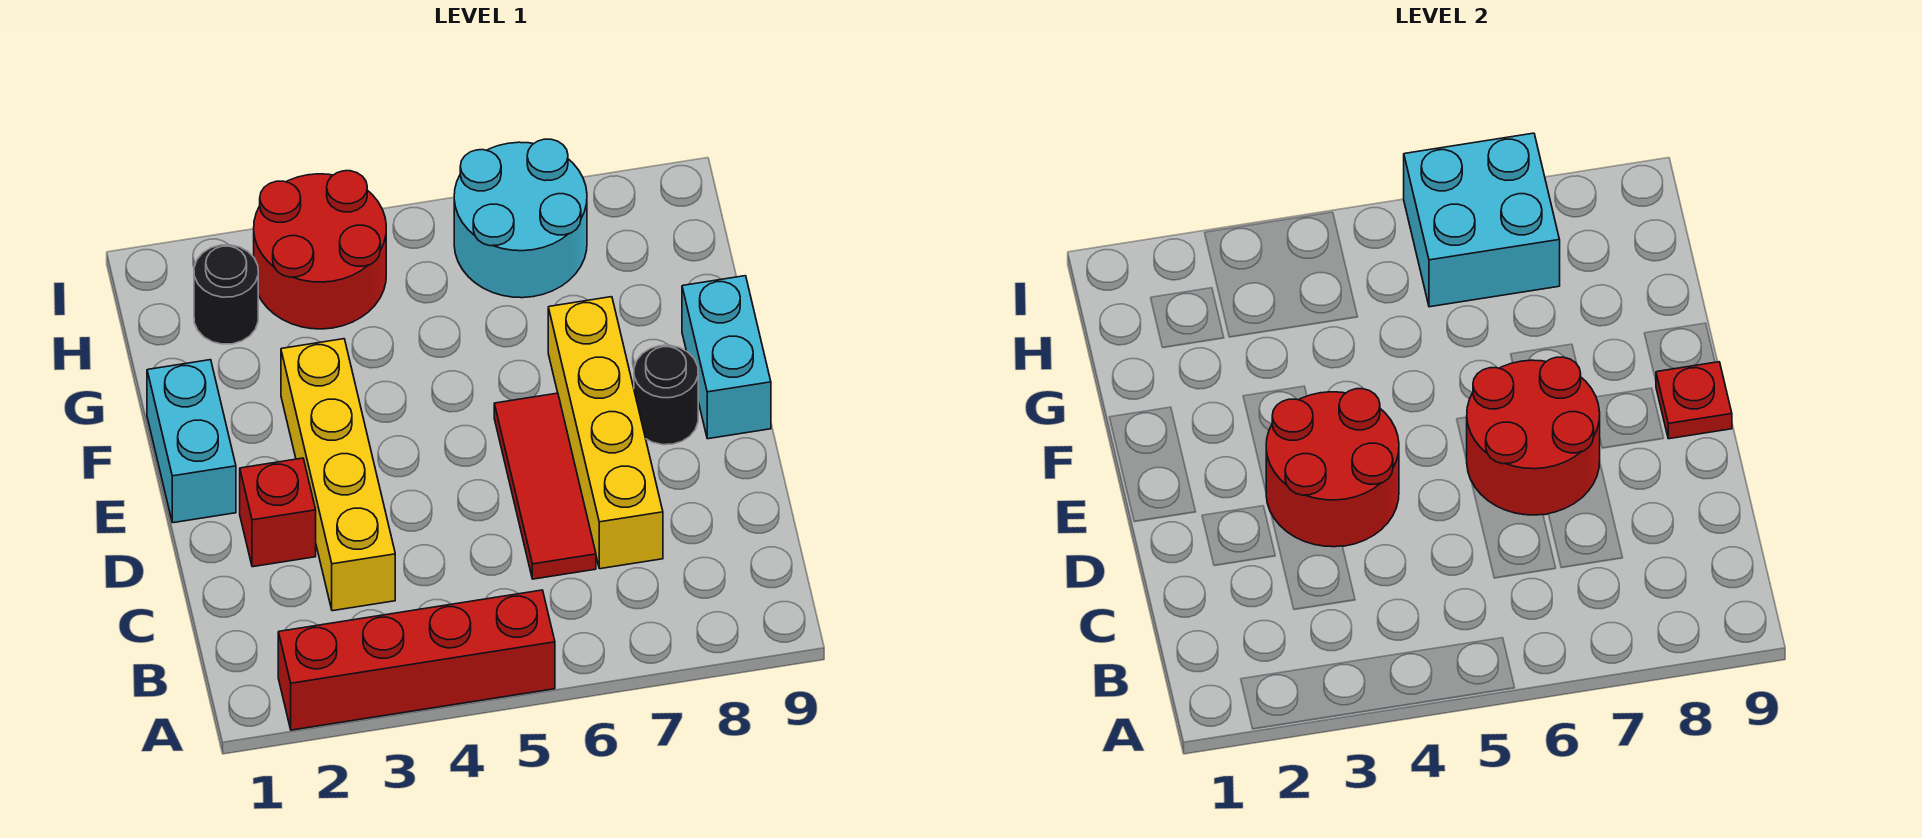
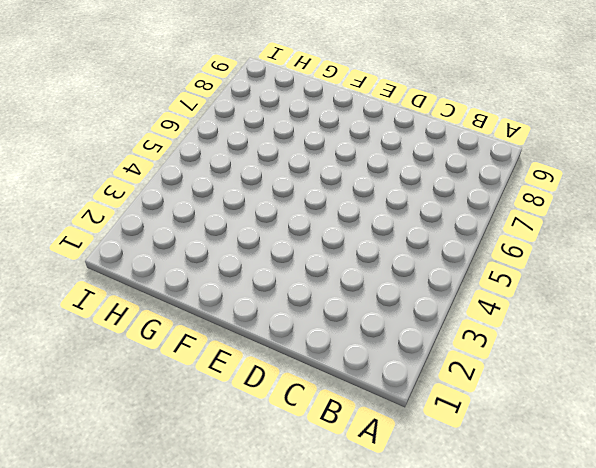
none -> red 1x4 brick [278,590,555,730]
none -> yellow 1x4 brick [281,339,395,611]
none -> red 1x3 tile [494,393,596,579]

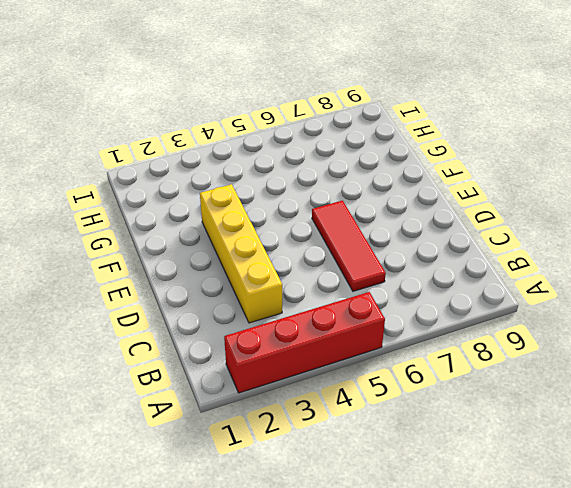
none -> yellow 1x4 brick [548,297,663,569]
none -> red 1x1 brick [240,458,316,567]
none -> cyan 1x2 brick [147,360,236,523]

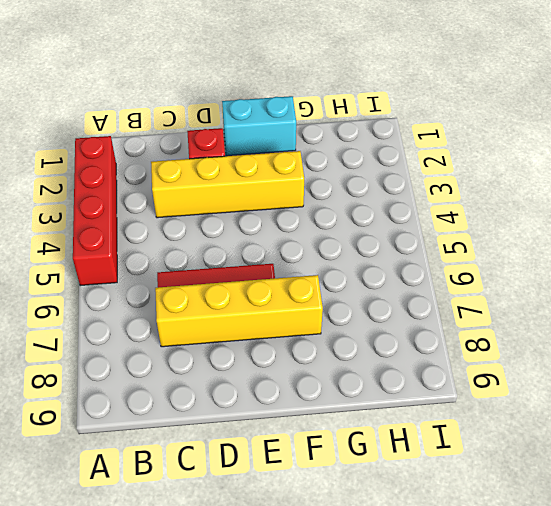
none -> black 1x1 round brick [634,345,698,445]
none -> cyan 1x2 brick [682,276,771,439]
none -> black 1x1 round brick [194,245,258,344]

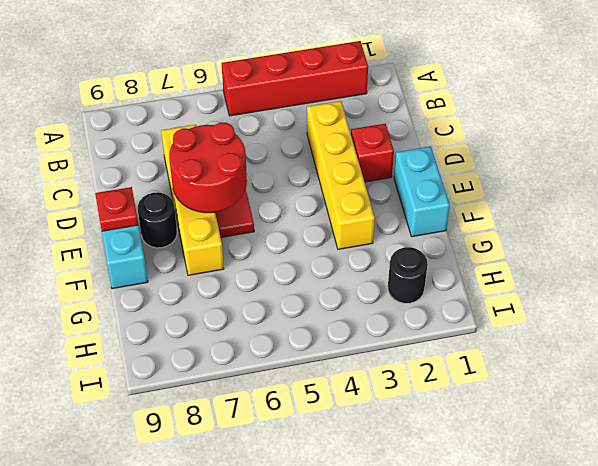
none -> red 2x2 round brick [254,171,386,329]
none -> cyan 2x2 round brick [454,139,587,298]
none -> red 2x2 round brick [1266,389,1399,547]

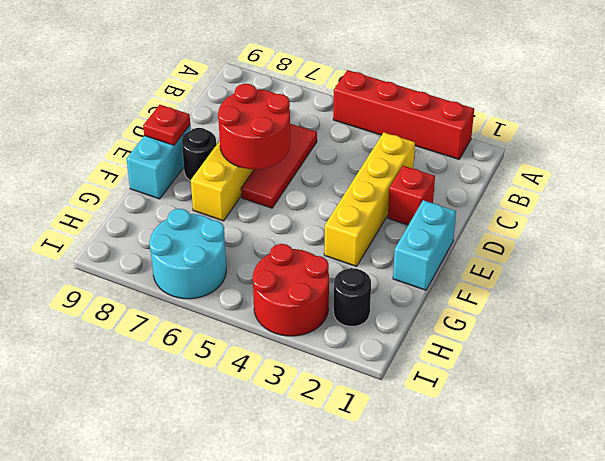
none -> red 2x2 round brick [1266,389,1399,547]
none -> cyan 2x2 brick [1404,133,1560,307]

